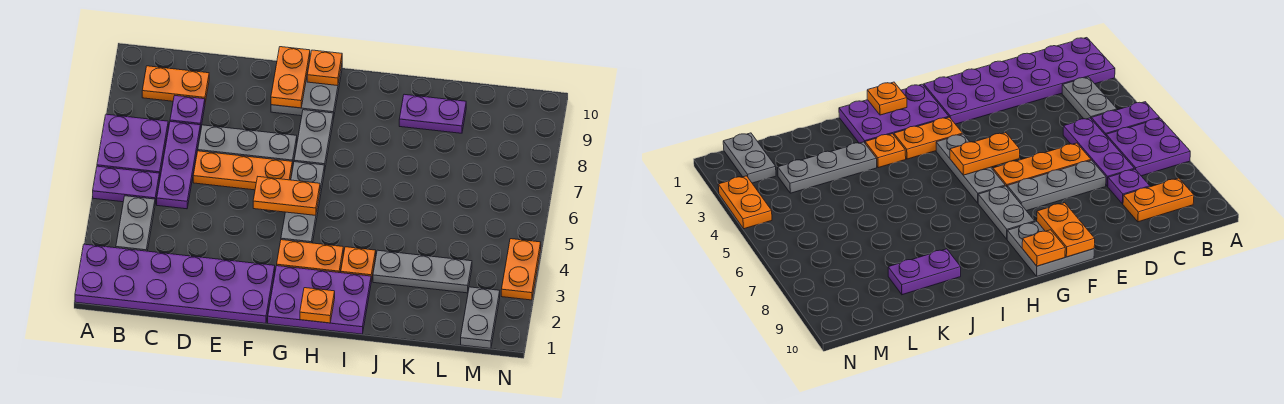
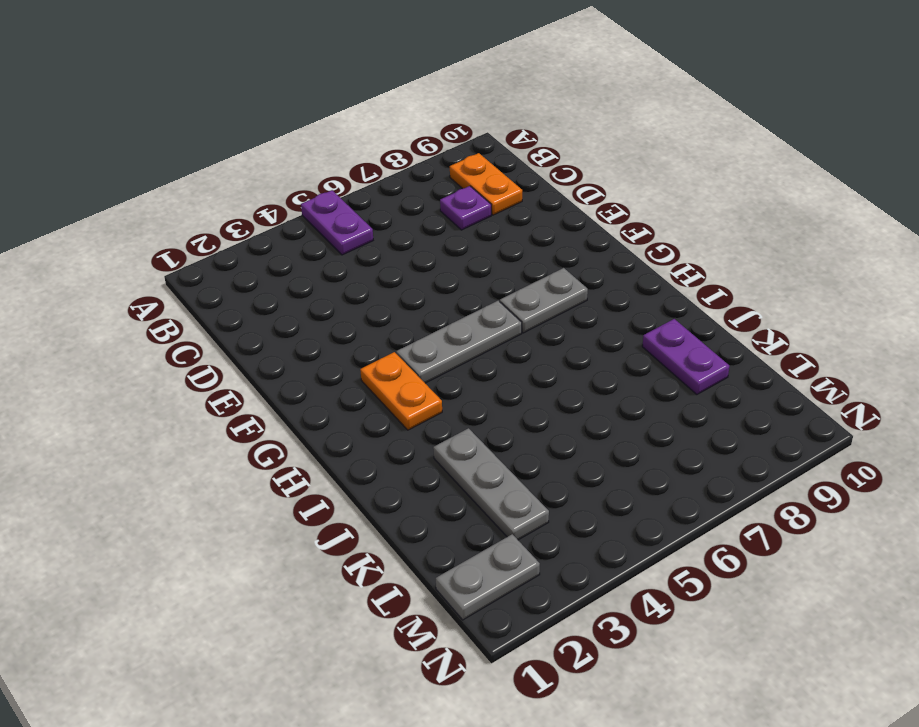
none -> purple 2x6 plate [75,244,275,323]
none -> purple 2x2 plate [97,114,168,179]
none -> grey 1x2 plate [116,196,155,251]

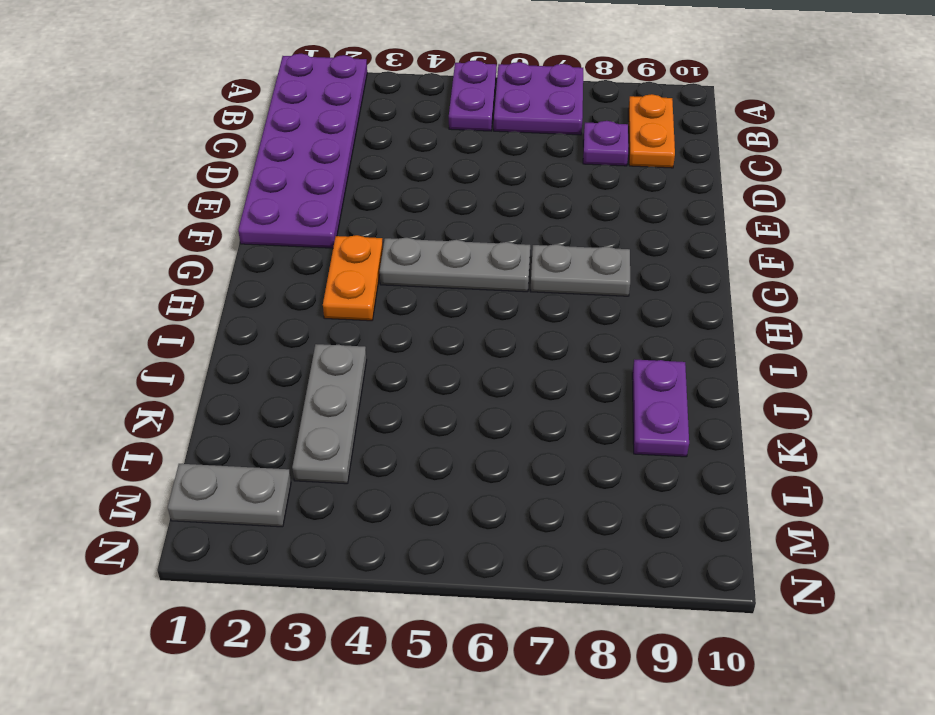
none -> grey 1x2 plate [116,196,155,251]
none -> purple 1x3 plate [157,121,200,209]
none -> orange 1x3 plate [193,151,292,190]

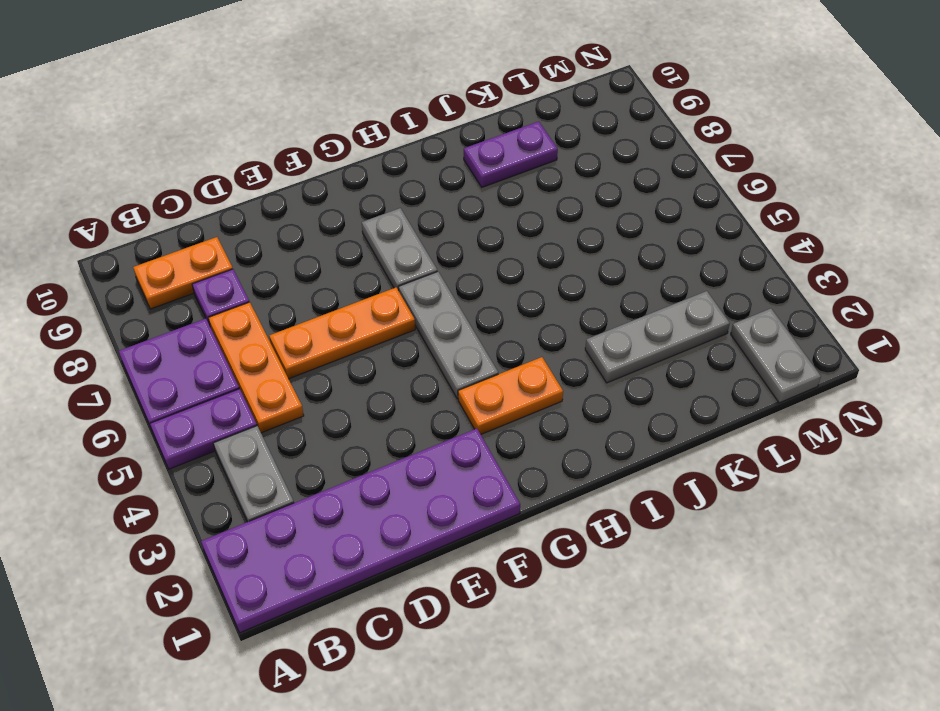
orange 1x3 plate [208,302,304,433] -> purple 1x3 plate [157,121,200,209]
none -> grey 1x3 plate [198,125,297,167]
none -> grey 2x2 plate [271,61,342,119]
none -> purple 2x3 plate [268,266,371,334]

